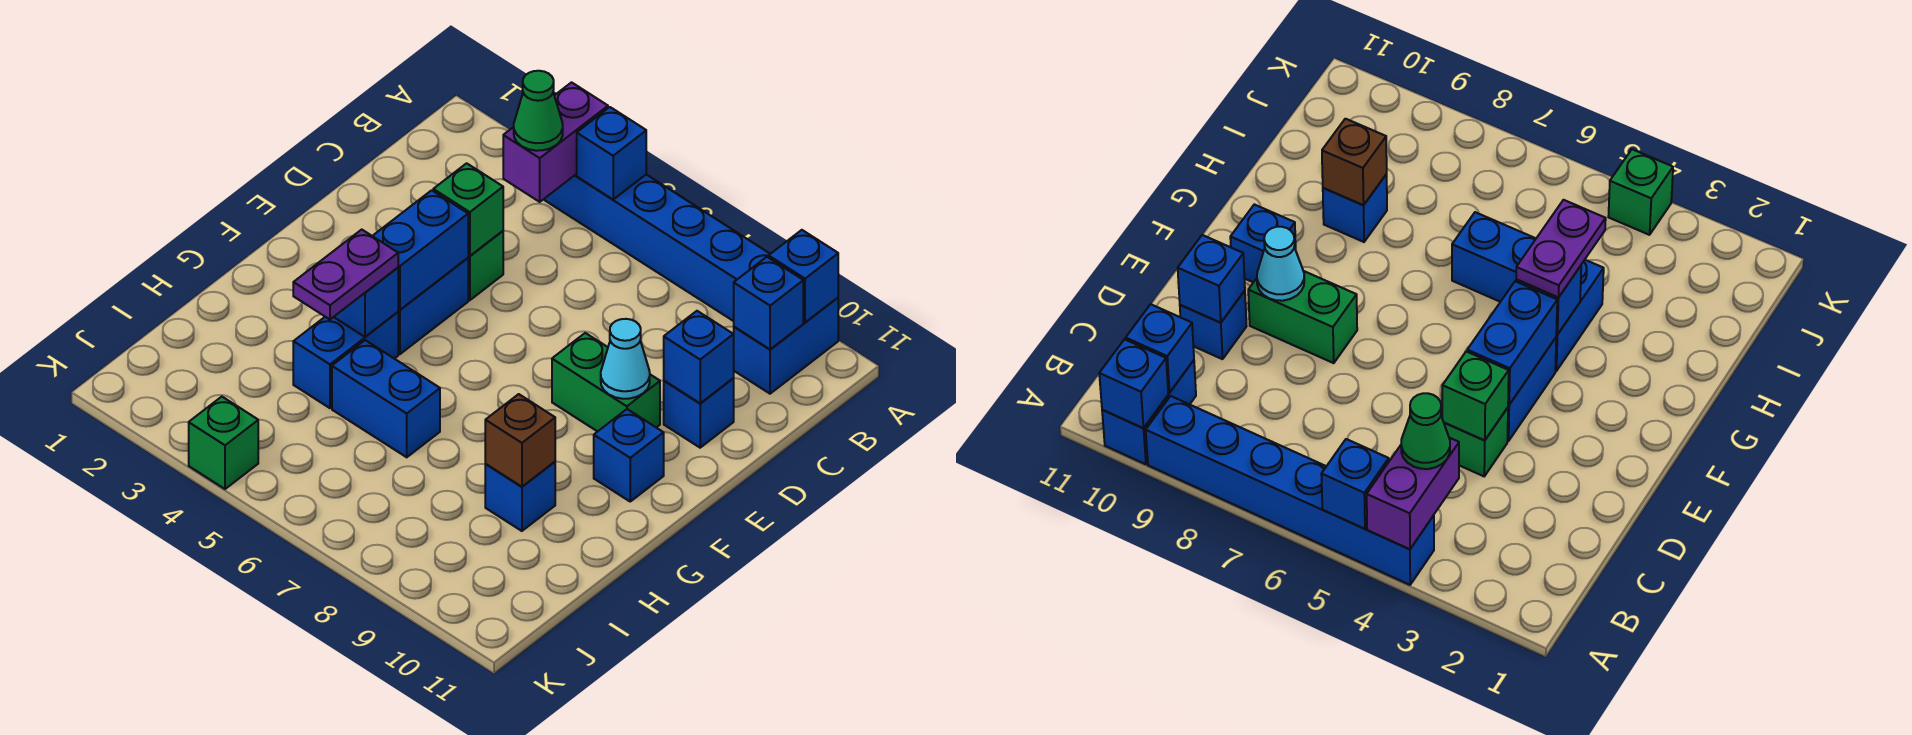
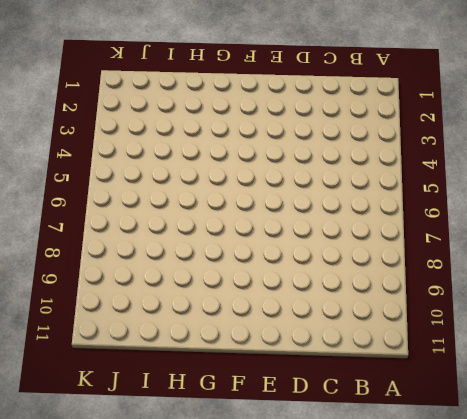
none -> blue 1x6 brick [543,174,770,321]
none -> blue 1x2 brick [734,298,838,394]
none -> green 1x1 brick [468,231,503,300]

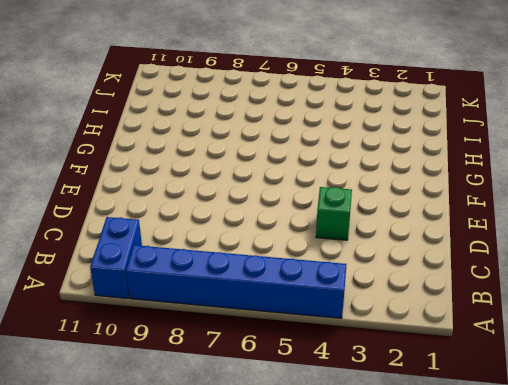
none -> blue 1x1 brick [664,379,734,448]
none -> blue 1x2 brick [398,258,468,354]
none -> green 1x2 brick [552,333,660,432]

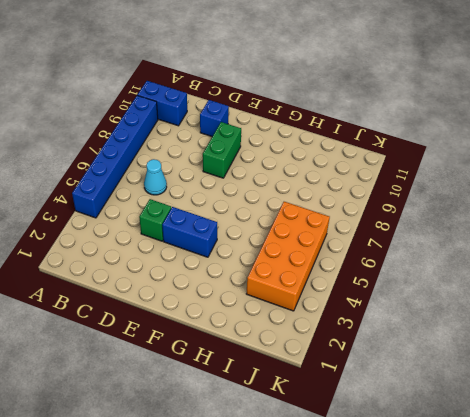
cyan 1x1 cone [144,159,167,195] -> cyan 1x1 cone moved to [601,319,650,399]
orange 2x4 brick [246,202,330,311] -> none
none -> blue 1x1 brick [594,409,664,501]
none -> blue 1x2 brick [293,312,398,408]
none -> blue 1x2 brick [332,340,440,457]

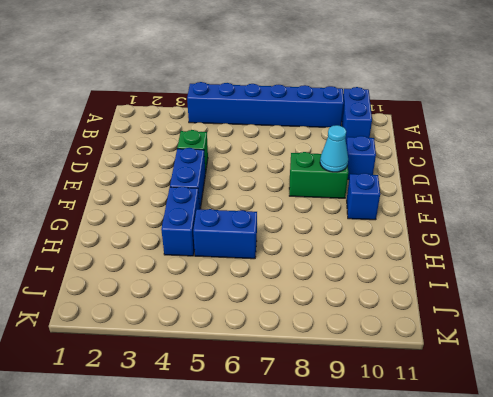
none -> blue 1x1 brick [485,462,555,531]
none -> green 1x1 brick [189,397,258,489]
none -> purple 1x2 brick [503,82,608,202]

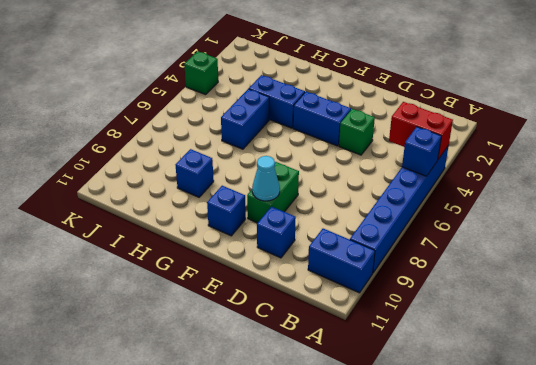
red 1x2 brick [389,102,453,159] -> purple 1x2 brick [503,82,608,202]
none -> blue 1x1 brick [769,230,838,322]
none -> blue 1x1 brick [734,257,803,349]
none -> green 1x1 brick [433,163,503,256]

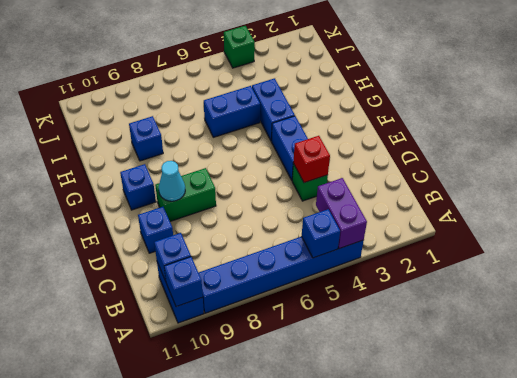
red 1x1 brick [293,136,330,183] -> green 1x1 brick [433,163,503,256]
none -> blue 1x1 brick [664,311,734,403]
none -> blue 1x2 brick [373,190,468,310]
none -> blue 1x1 brick [334,268,398,337]

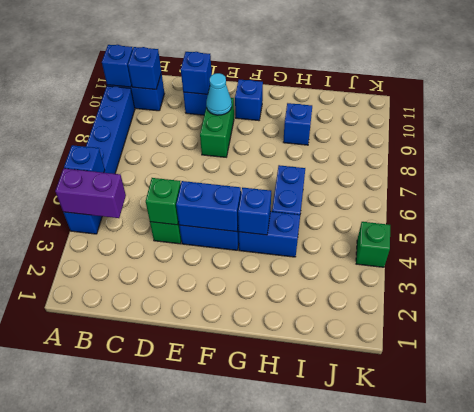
none -> brown 1x1 brick [485,394,555,487]
none -> green 1x1 cone [514,71,563,151]
none -> purple 1x2 plate [293,230,398,319]

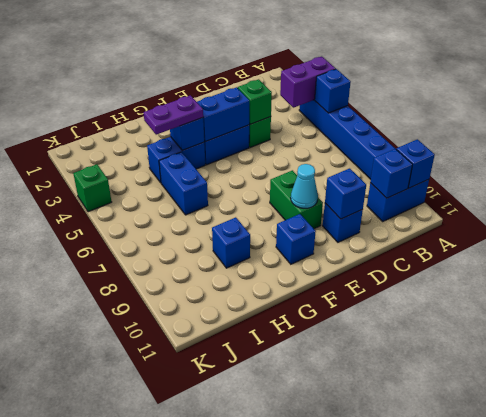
none -> brown 1x1 brick [485,394,555,487]
none -> green 1x1 cone [514,71,563,151]

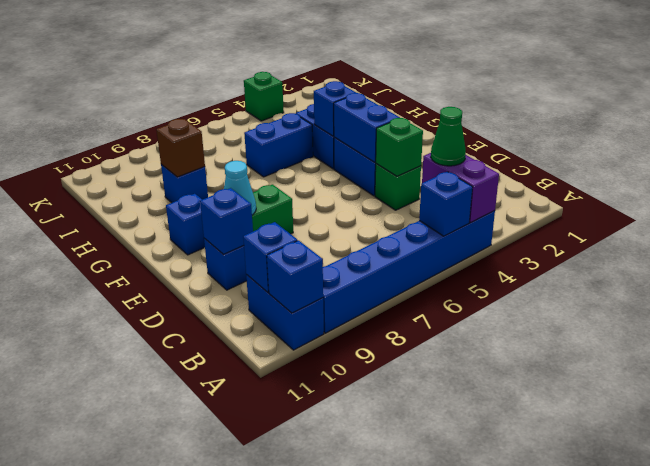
none -> purple 1x2 plate [293,230,398,319]

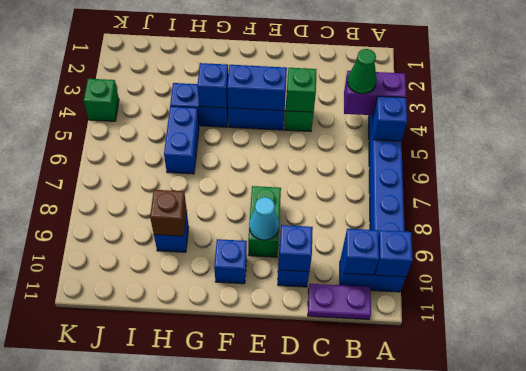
purple 1x2 plate [308,284,371,320] -> purple 1x2 plate moved to [293,230,398,319]

